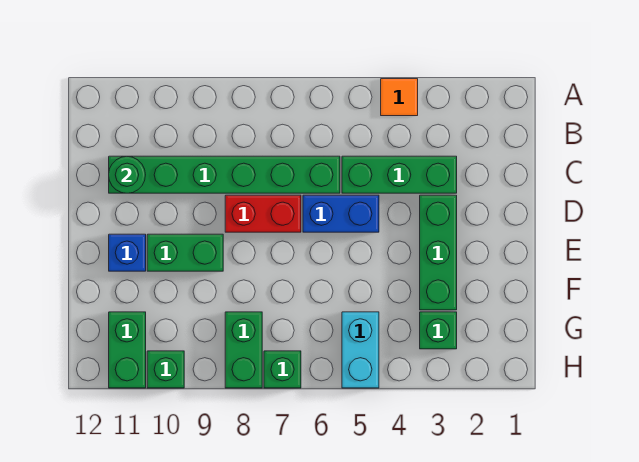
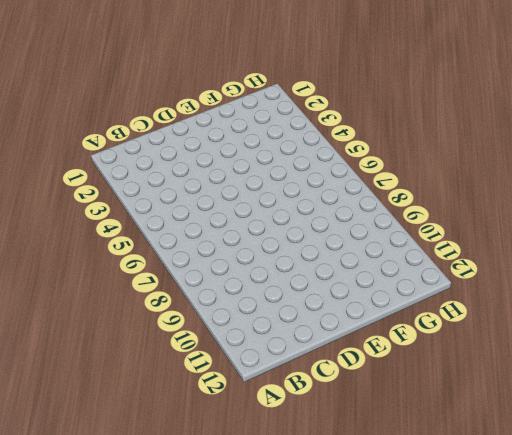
none -> orange 1x1 tile [381,79,418,116]
none -> green 1x3 brick [342,156,457,193]
none -> green 1x6 brick [109,156,340,193]

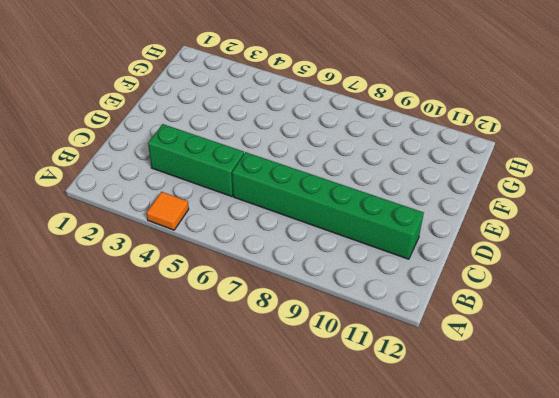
none -> green 1x3 brick [420,195,457,310]
none -> blue 1x2 brick [303,195,379,232]
none -> red 1x2 brick [225,195,301,232]

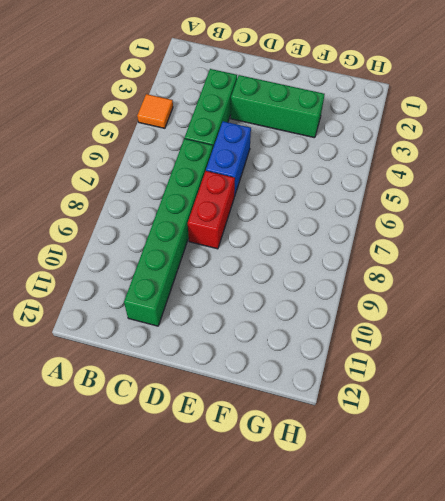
none -> green 1x2 brick [147,234,223,271]
none -> blue 1x1 brick [109,234,146,271]
none -> green 1x1 brick [420,312,457,349]

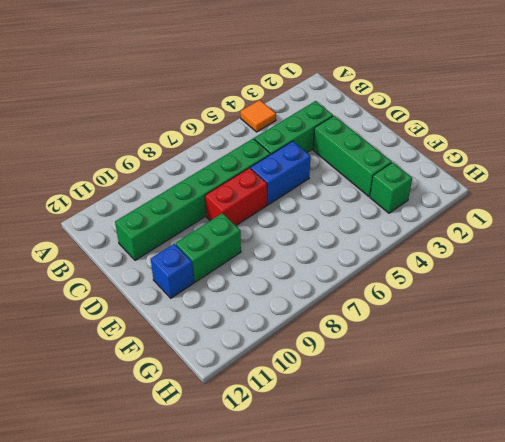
none -> cyan 1x2 brick [342,312,379,388]
none -> green 1x2 brick [225,312,262,388]
none -> green 1x2 brick [109,312,146,388]

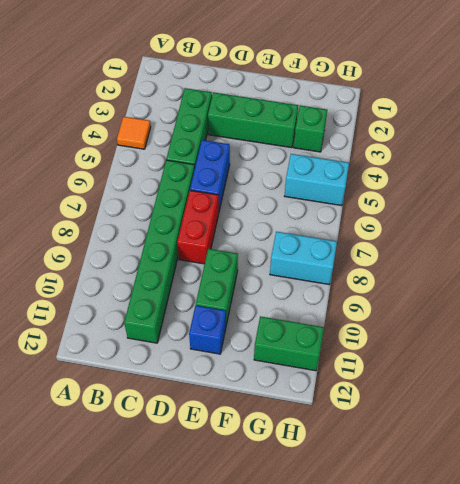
cyan 1x2 brick [270,232,337,285] -> green 1x2 brick [225,312,262,388]
none -> green 1x1 brick [264,351,301,388]
none -> green 1x1 brick [147,351,184,388]
none -> green 1x1 round brick [109,156,145,193]

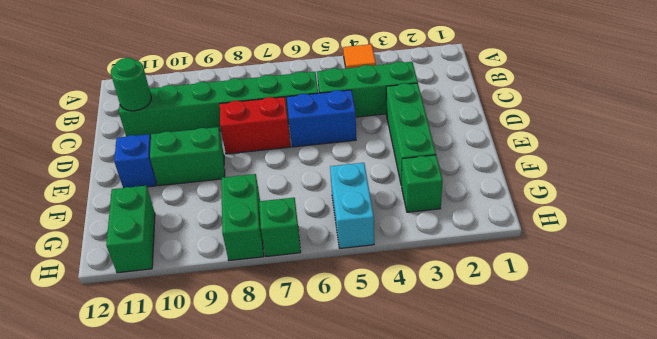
none -> green 1x1 brick [147,351,184,388]

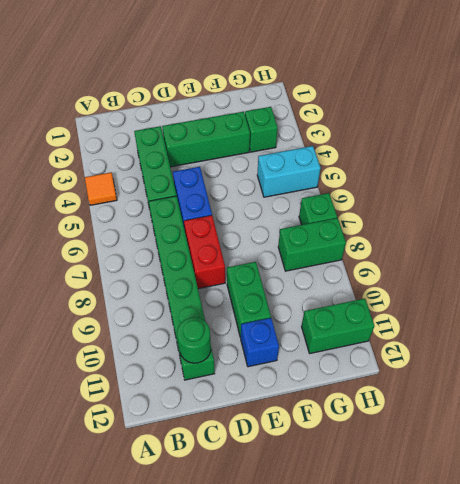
none -> green 1x1 brick [147,351,184,388]

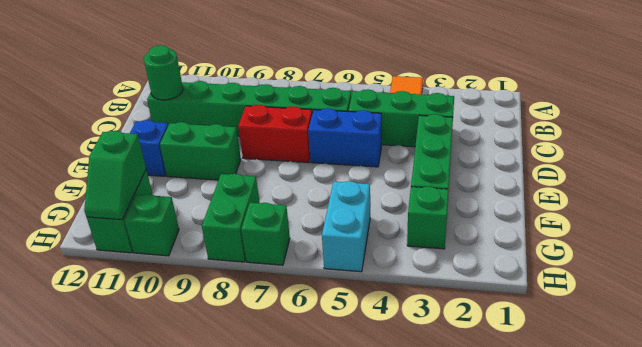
green 1x2 slope [84,131,146,220] -> none

